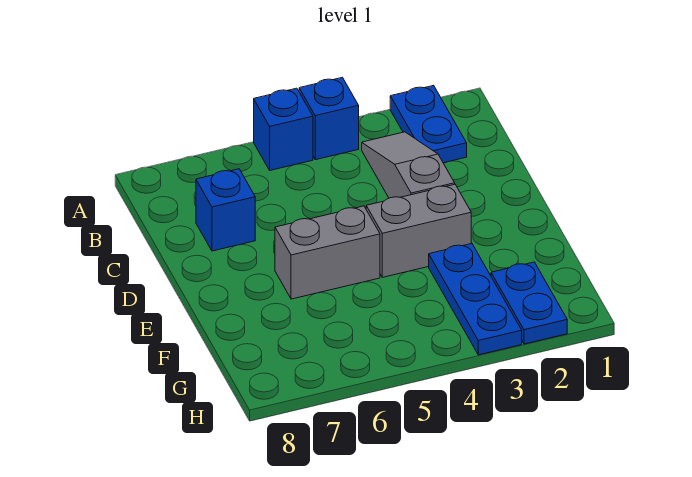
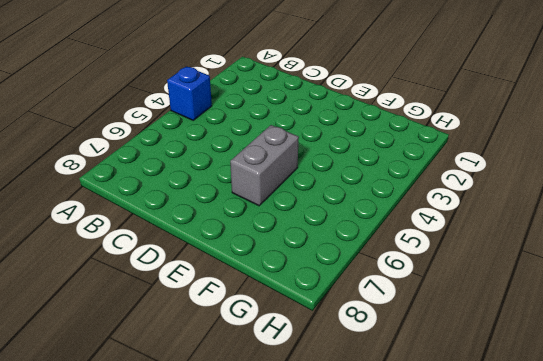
none -> blue 1x2 plate [390,85,467,163]
none -> blue 1x1 brick [254,88,313,170]

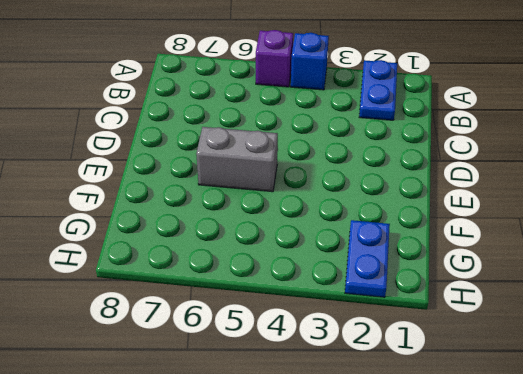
purple 1x1 brick [256,30,293,87] -> blue 1x1 brick [254,88,313,170]
none -> grey 1x3 slope [362,132,455,198]
none -> blue 1x1 brick [196,169,255,251]

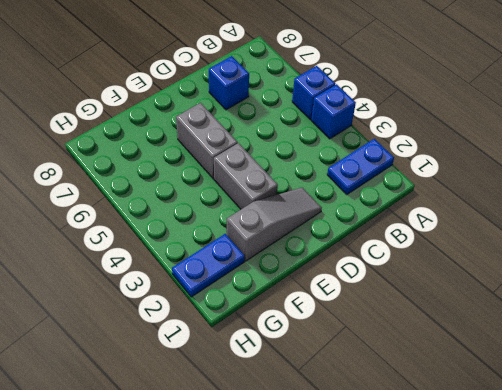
grey 1x3 slope [227,188,322,261] -> grey 1x3 slope moved to [362,132,455,198]
none -> blue 1x3 plate [429,243,522,355]

